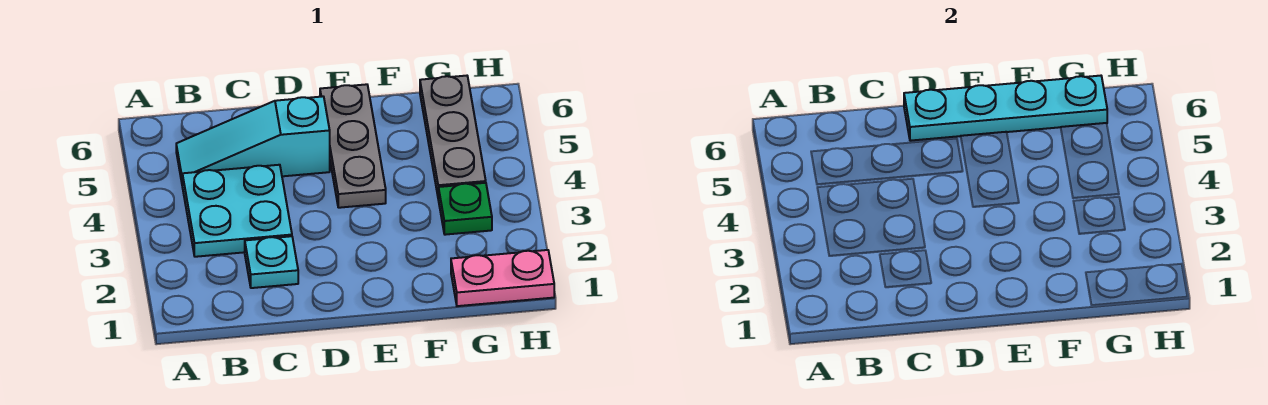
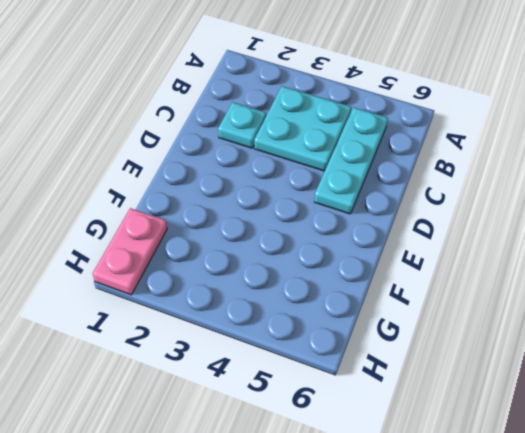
cyan 1x3 plate [314,107,388,214] -> cyan 1x3 slope [176,96,330,182]
none -> grey 1x3 plate [320,84,386,208]
none -> green 1x1 plate [438,183,492,235]

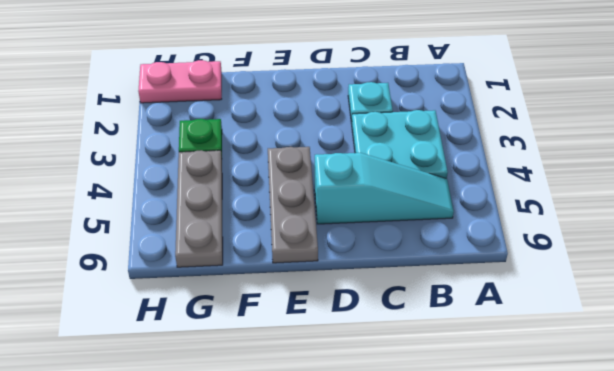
none -> cyan 1x4 plate [904,76,1107,141]

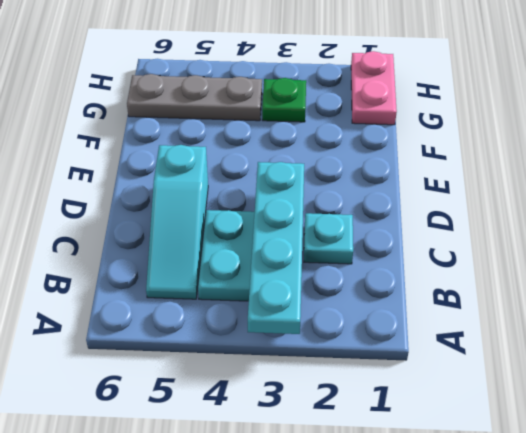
cyan 1x4 plate [248,162,304,334] -> cyan 1x4 plate moved to [904,76,1107,141]
none -> grey 1x3 plate [320,84,386,208]

